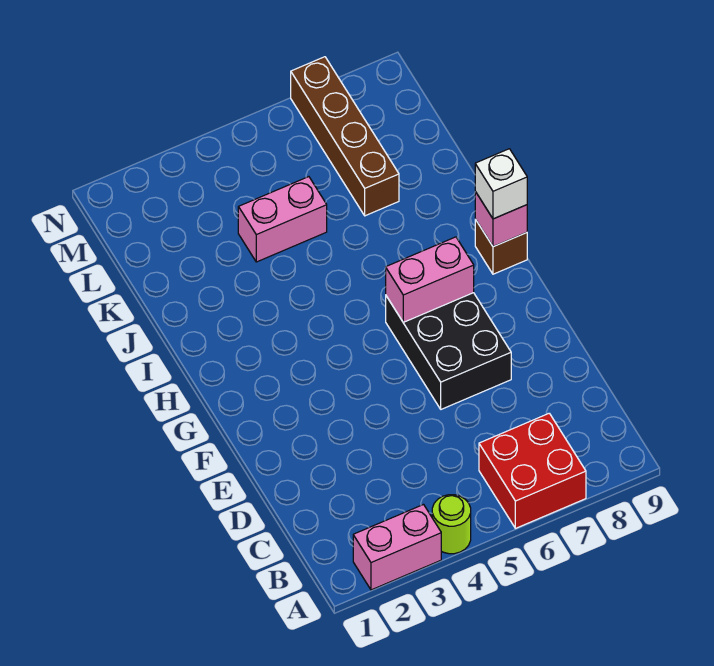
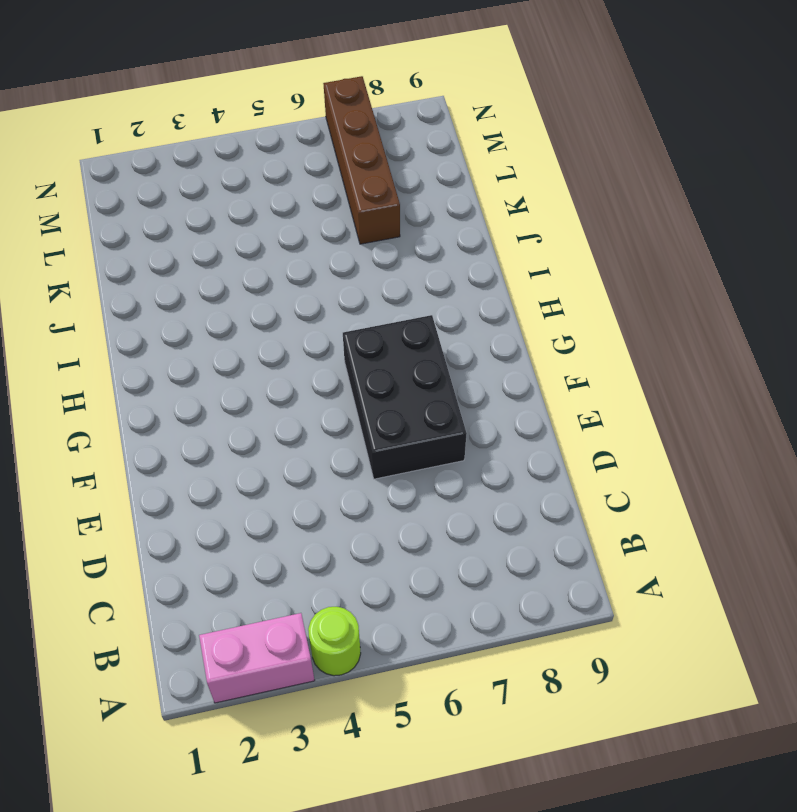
none -> red 2x2 brick [479,413,586,528]
none -> brown 1x1 brick [475,219,527,274]

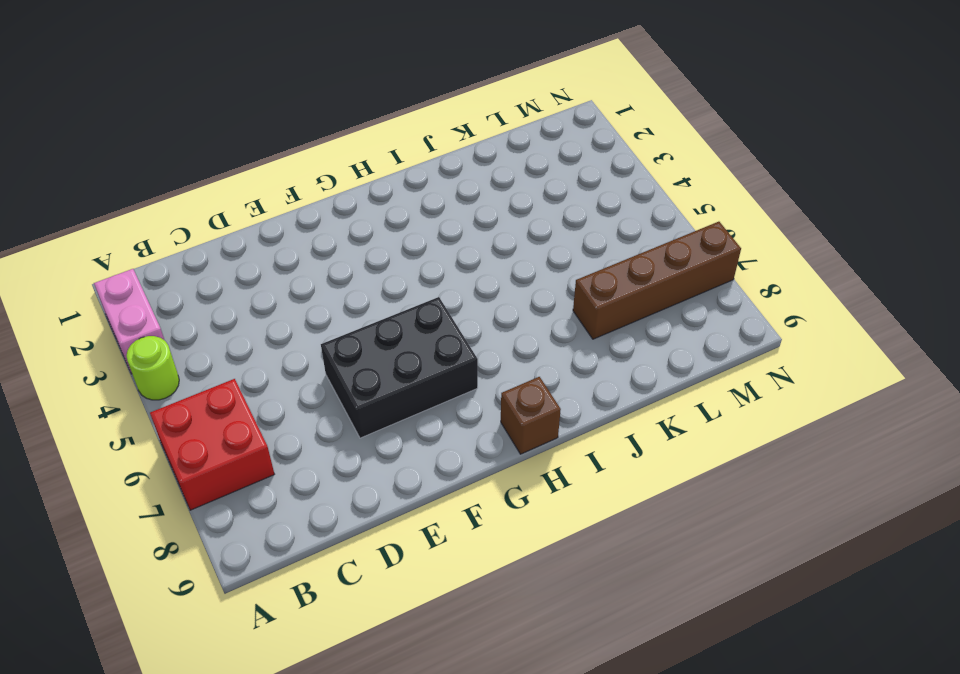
none -> pink 1x2 brick [238,177,327,262]
none -> pink 1x2 brick [386,237,474,322]

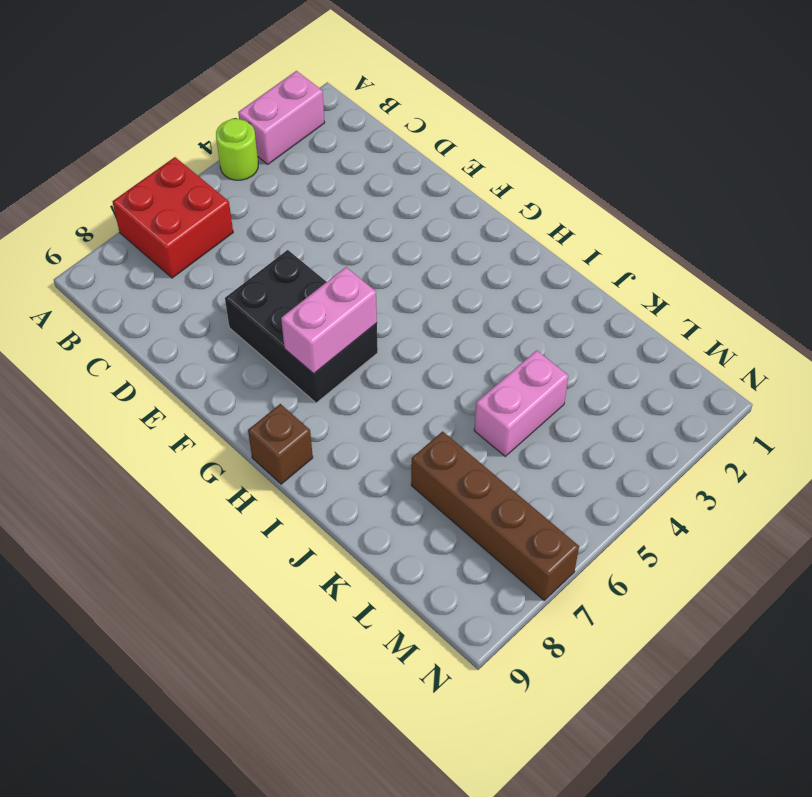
none -> pink 1x1 brick [475,192,527,247]
none -> white 1x1 brick [475,149,527,219]

